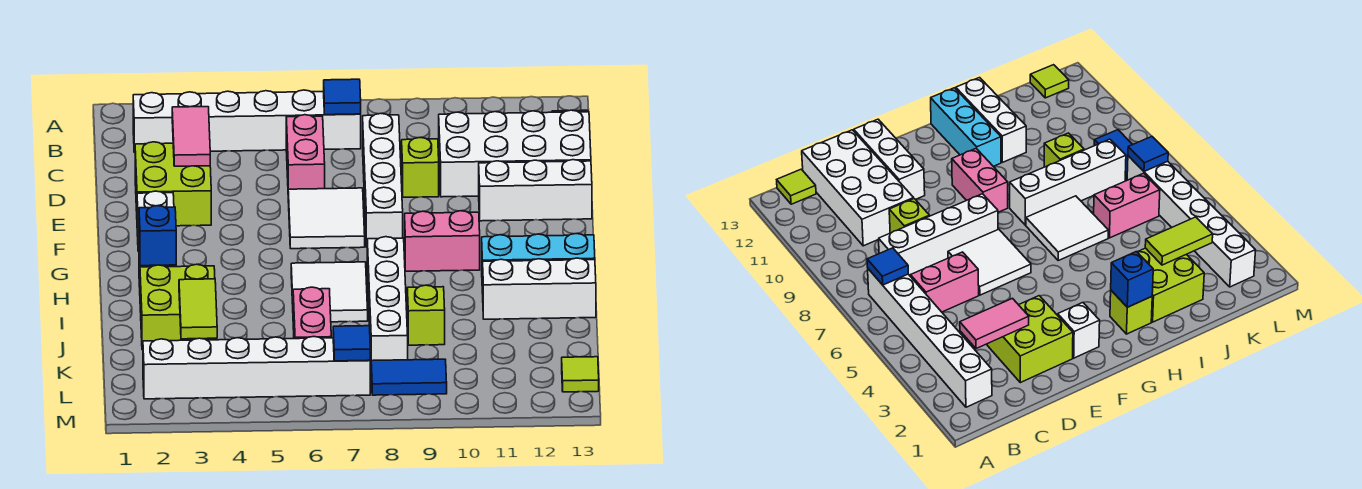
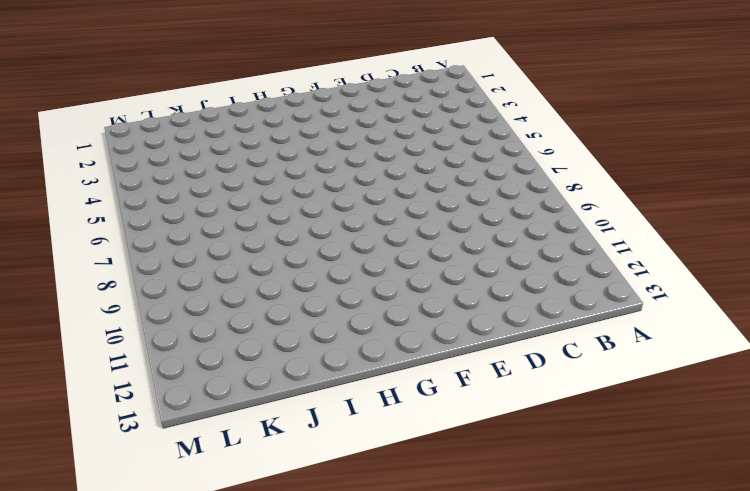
none -> white 1x6 brick [133,90,361,152]
none -> lime 1x1 tile [777,169,816,204]
none -> pink 1x2 brick [286,115,325,189]

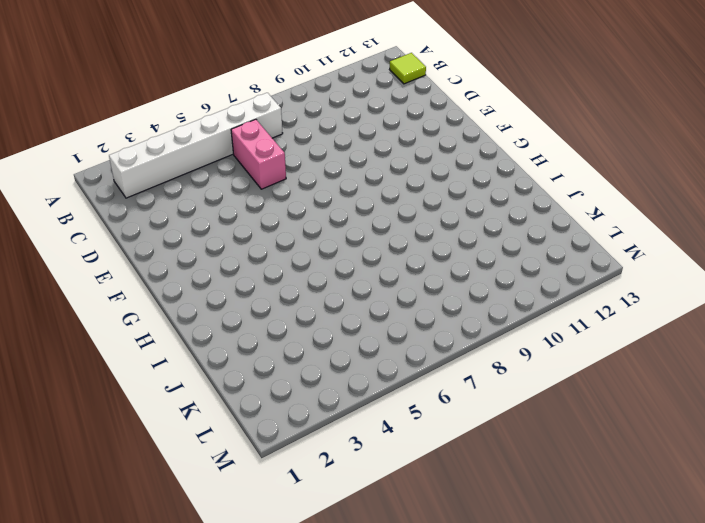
none -> white 1x4 brick [363,113,403,247]
none -> white 2x4 brick [439,110,591,197]
none -> lime 2x2 brick [135,142,211,226]

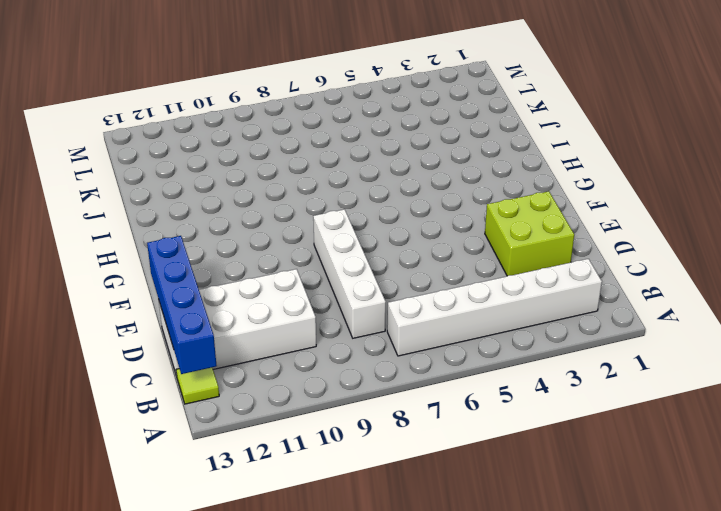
blue 1x4 brick [147,236,217,374] -> none
none -> pink 1x2 brick [286,115,325,189]
none -> lime 1x1 brick [402,138,439,197]
none -> white 2x2 tile [288,188,365,249]

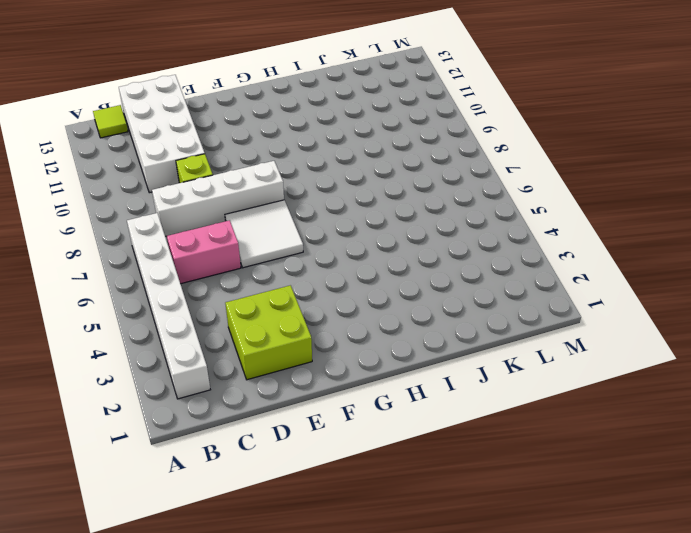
none -> white 1x3 brick [479,160,592,221]
none -> white 1x1 brick [137,191,174,251]
none -> pink 1x2 brick [405,211,480,271]

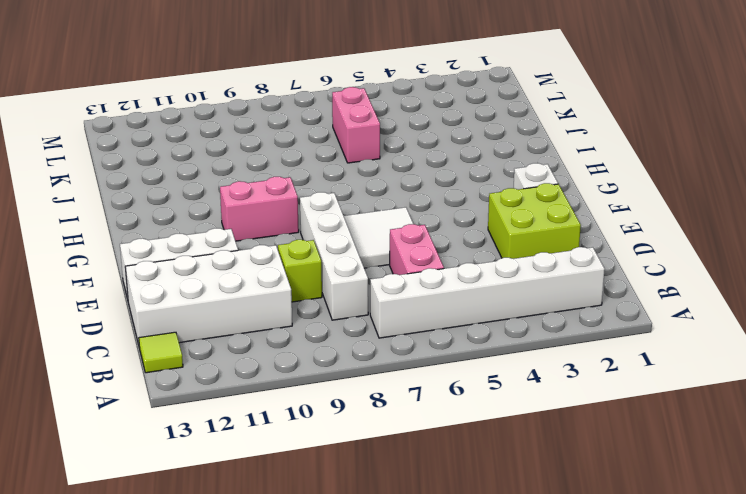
none -> lime 1x1 brick [1110,291,1152,334]
none -> white 2x2 tile [291,262,368,322]
none -> white 1x4 brick [367,237,408,361]

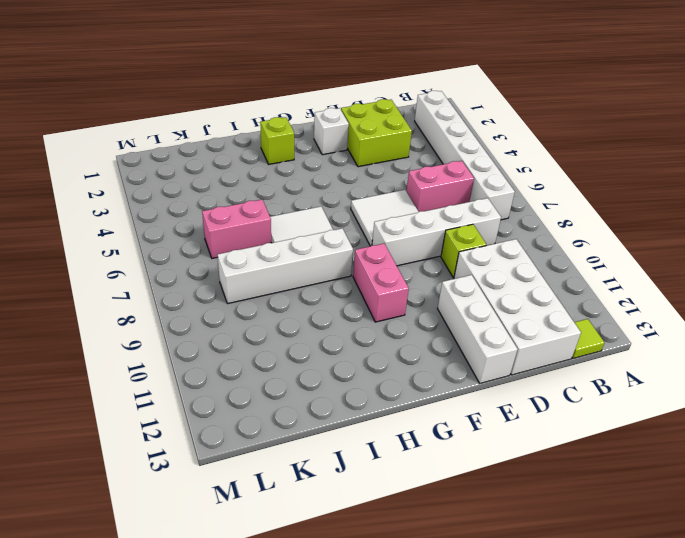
none -> cyan 1x3 brick [482,234,595,294]
none -> lime 2x2 brick [140,264,216,350]
none -> white 1x3 brick [483,258,596,319]

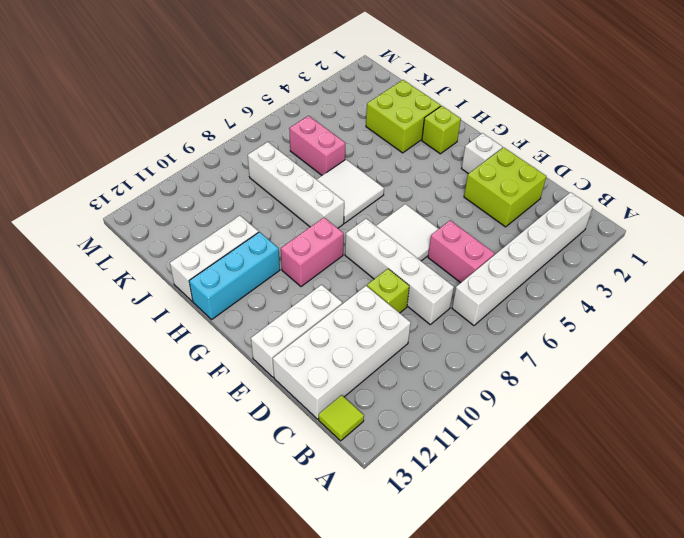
none -> lime 1x1 brick [407,285,445,345]
none -> white 1x6 brick [143,337,370,399]
none -> blue 1x2 tile [371,359,447,395]

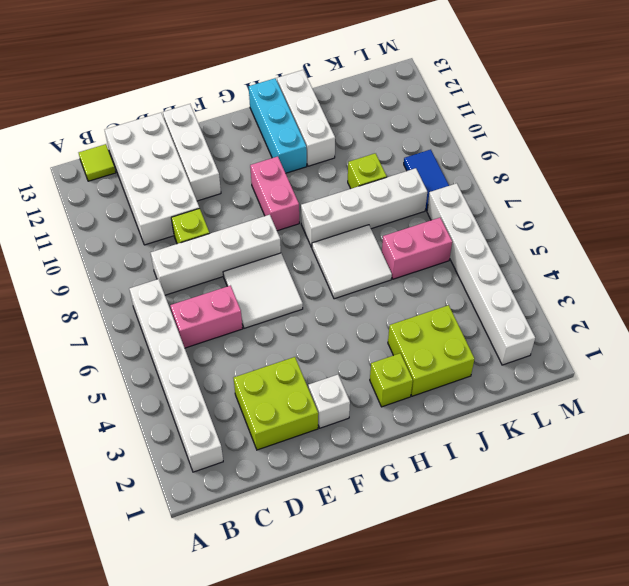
none -> lime 1x1 tile [562,357,599,392]
none -> blue 1x1 tile [324,79,361,115]
none -> pink 1x2 tile [172,107,210,166]

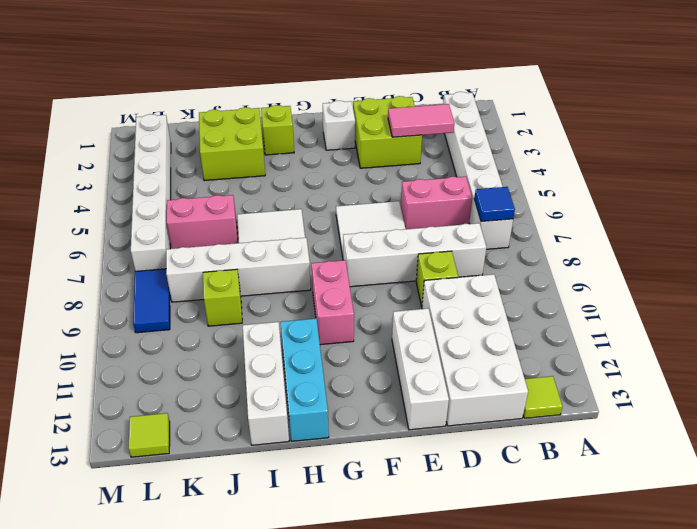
none -> blue 1x1 brick [139,206,176,266]
none -> lime 1x2 tile [179,279,217,339]
none -> blue 1x1 tile [333,326,370,361]

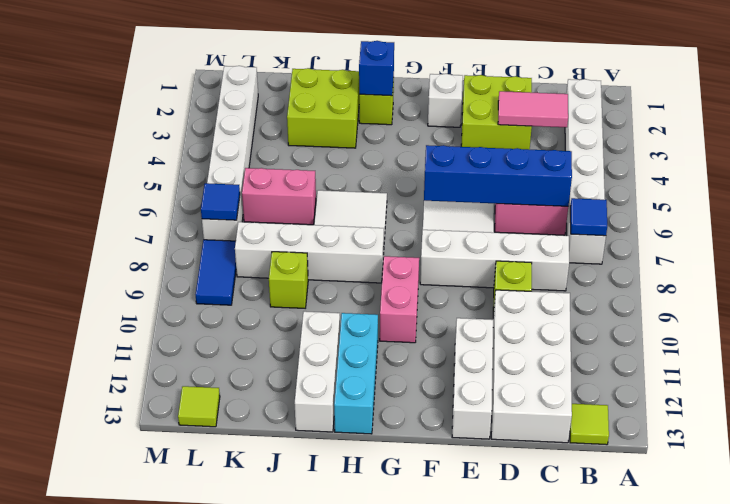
blue 1x4 brick [424,145,572,206] -> none
none -> lime 1x2 tile [179,279,217,339]

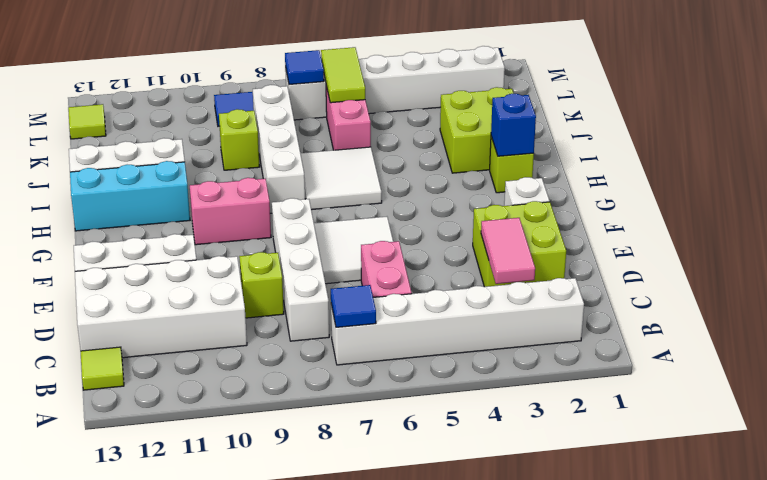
lime 1x2 tile [321,47,365,103] -> lime 1x2 tile moved to [179,279,217,339]

